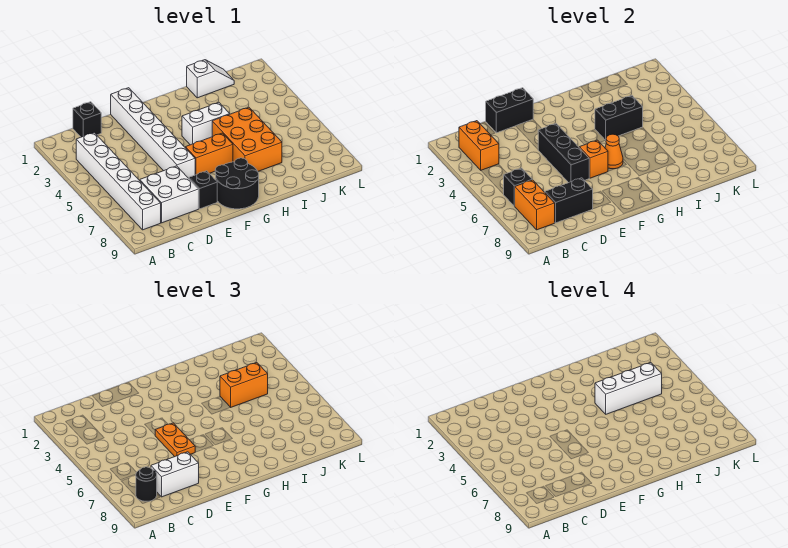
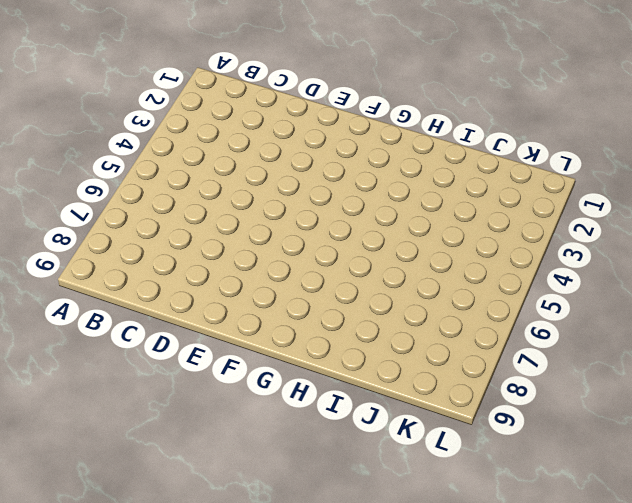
none -> white 1x6 brick [76,133,161,230]
none -> black 1x1 brick [73,102,101,137]
none -> white 2x2 brick [140,166,199,223]

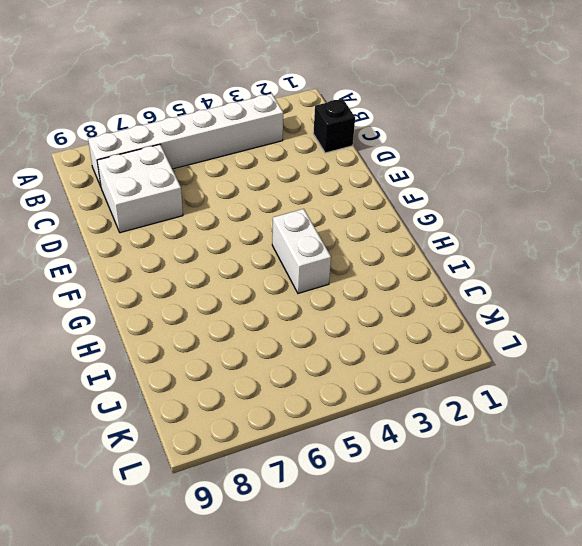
none -> white 1x6 brick [111,88,195,178]
none -> black 1x1 brick [189,171,217,209]
none -> orange 1x2 brick [185,133,233,175]

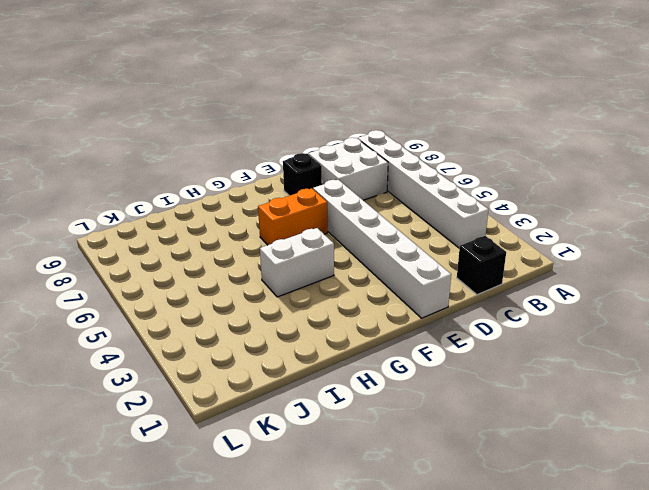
none -> black 2x2 round brick [215,158,259,209]
none -> orange 2x3 brick [212,107,282,171]
none -> white 1x2 slope [187,60,234,98]

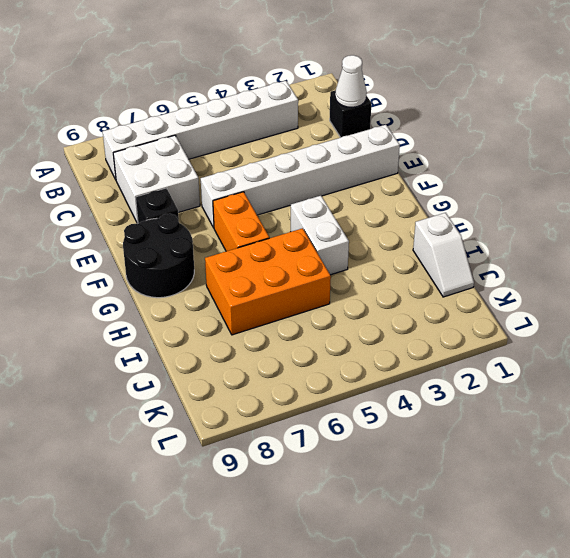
white 1x1 cone [335,55,367,107] -> none
none -> orange 1x2 brick [459,121,499,170]
none -> black 1x1 brick [504,168,532,206]
none -> orange 1x2 brick [515,180,555,230]

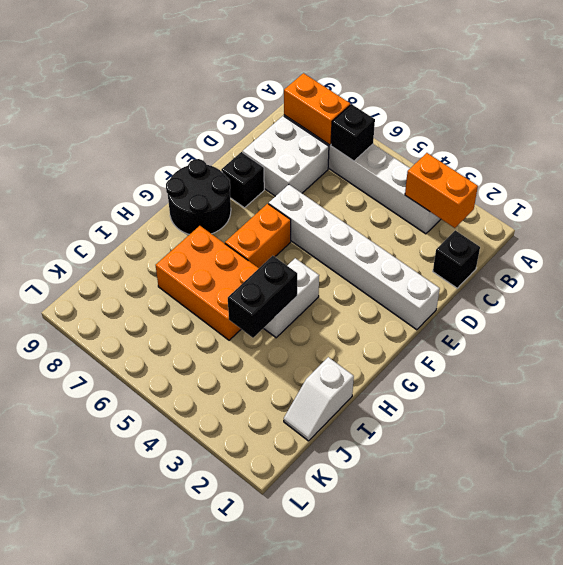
none -> black 1x2 brick [545,178,593,223]
none -> black 1x2 brick [486,88,533,133]
none -> black 1x3 brick [538,124,589,183]

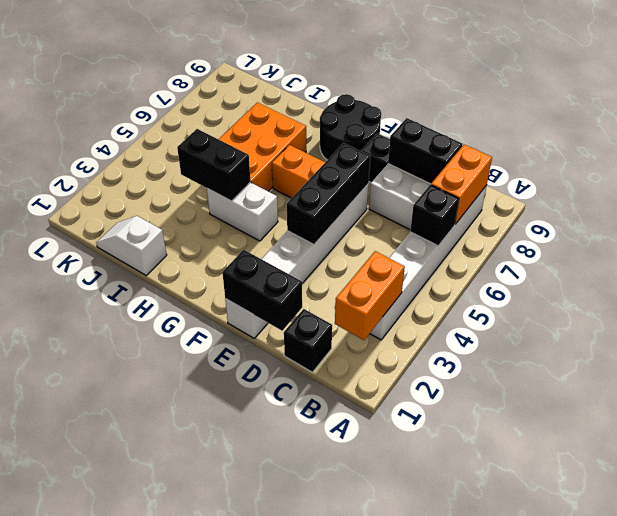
none -> orange 1x1 brick [579,140,608,178]
none -> orange 1x1 cone [605,134,623,169]
none -> black 1x1 round brick [136,467,157,501]

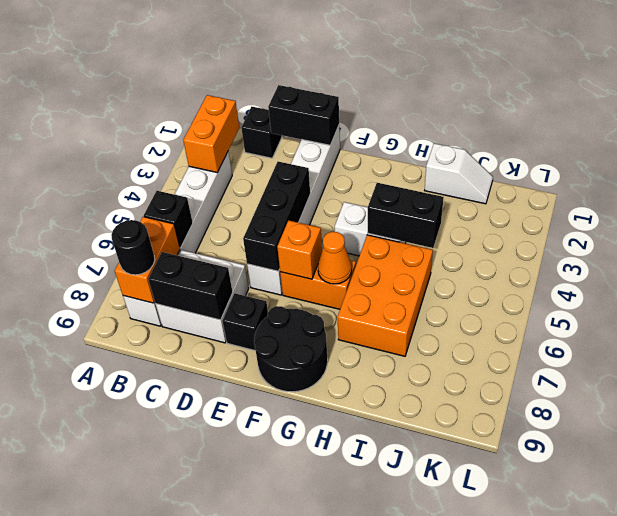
none -> white 1x2 brick [151,452,199,497]
none -> orange 1x2 plate [155,423,195,457]
none -> orange 1x2 brick [220,363,268,407]

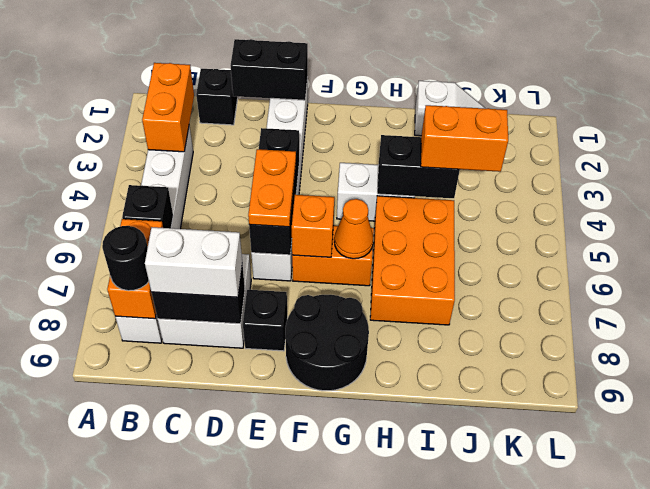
none -> white 1x3 brick [595,363,662,414]

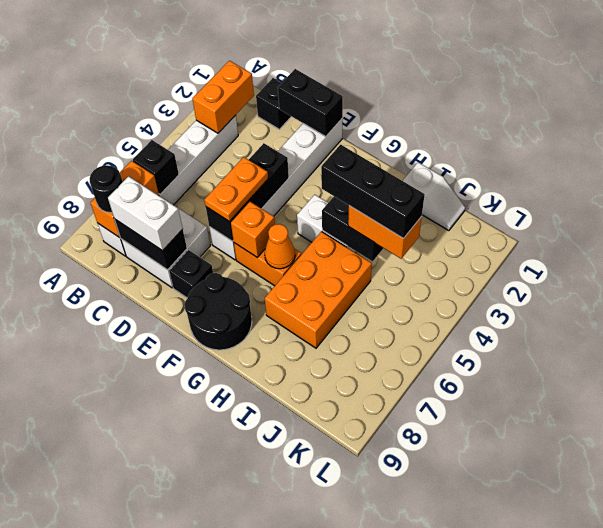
black 1x3 brick [321,145,425,239] -> white 1x3 brick [595,363,662,414]

